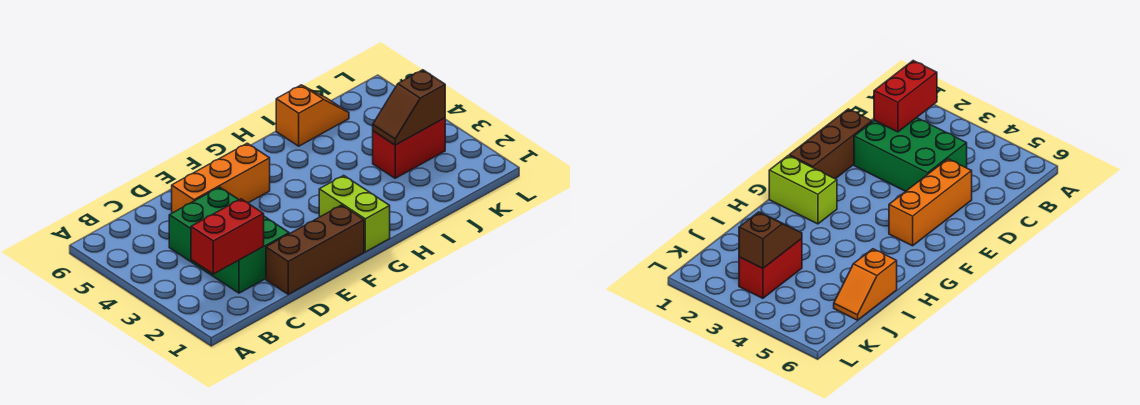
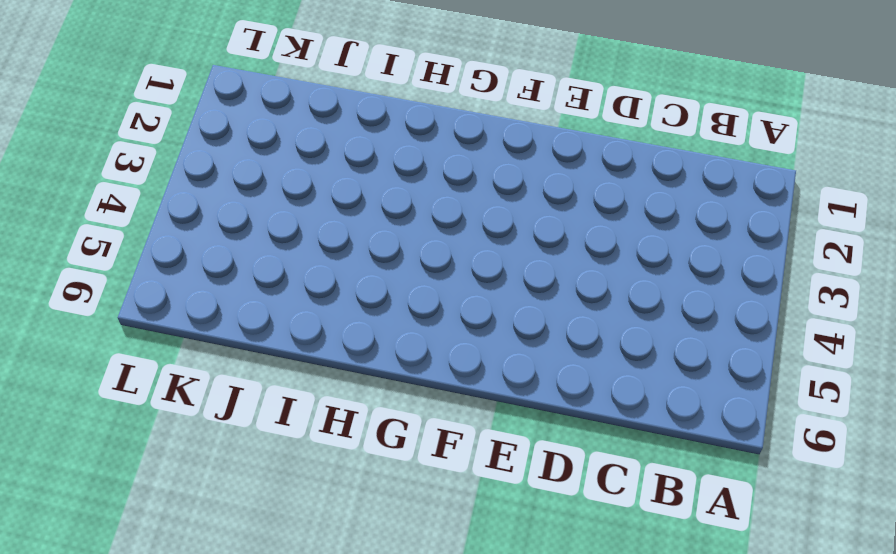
none -> green 2x3 brick [169,187,289,293]
none -> brown 1x3 brick [266,205,364,294]

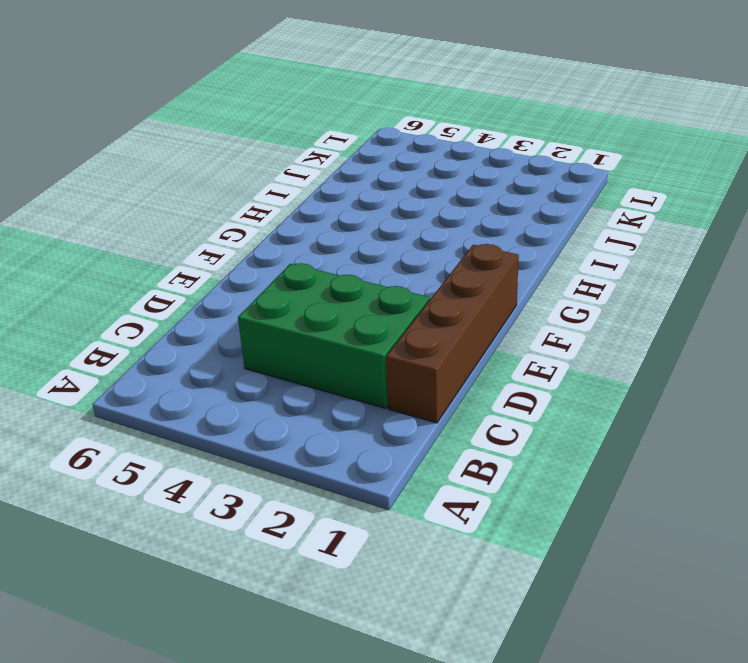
brown 1x4 brick [386,244,519,423] -> brown 1x3 brick [266,205,364,294]
none -> orange 1x3 brick [172,143,270,213]
none -> lime 1x2 brick [319,175,390,252]

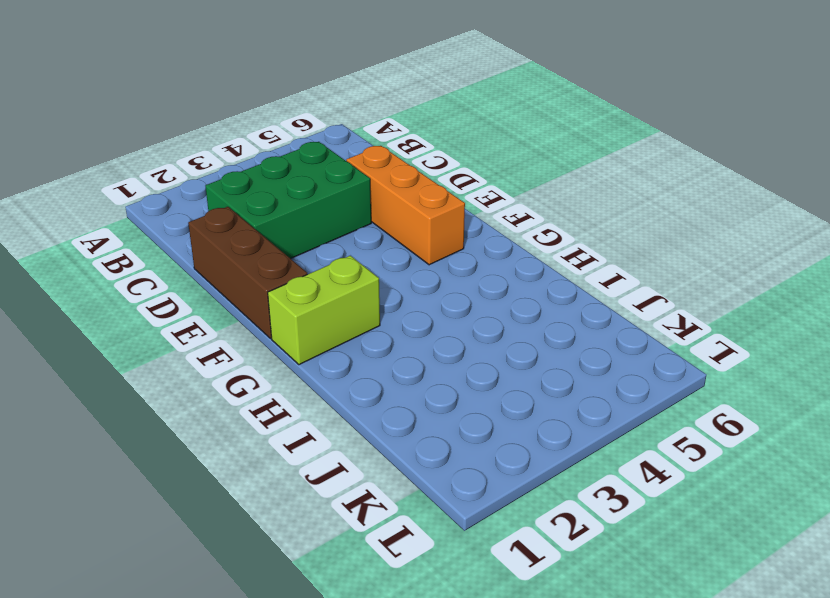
none -> orange 1x2 slope [276,85,349,146]
none -> red 1x2 brick [373,118,445,178]

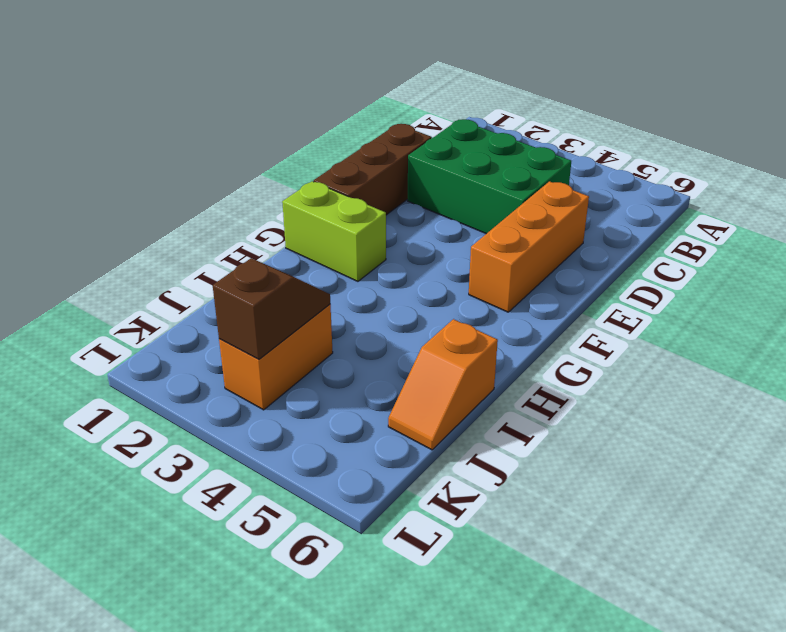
orange 1x2 brick [219,304,333,410] -> red 1x2 brick [373,118,445,178]
none -> red 1x2 brick [191,199,264,274]

